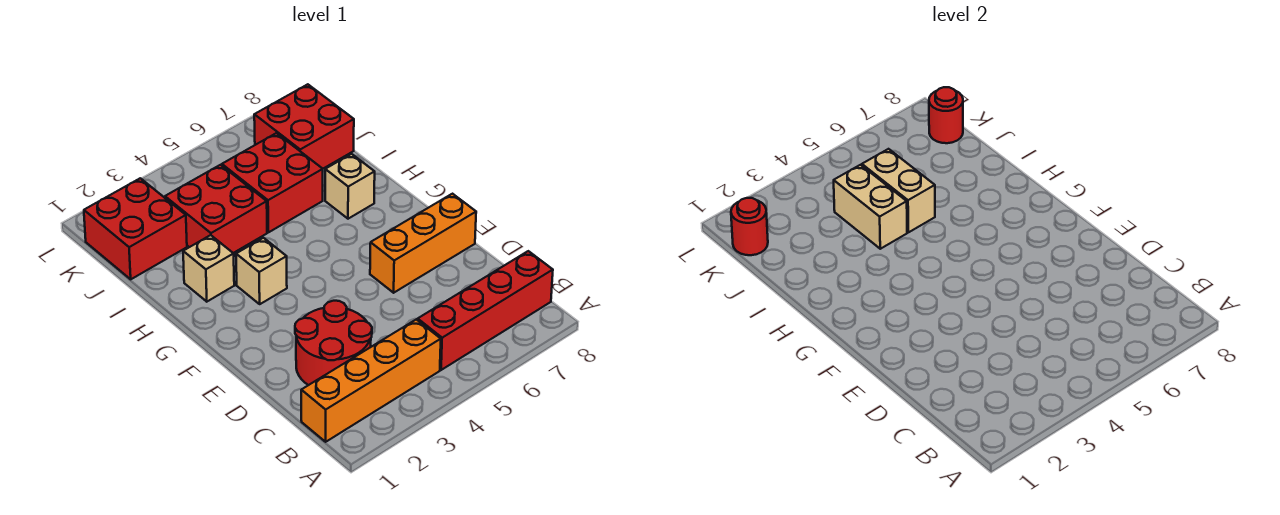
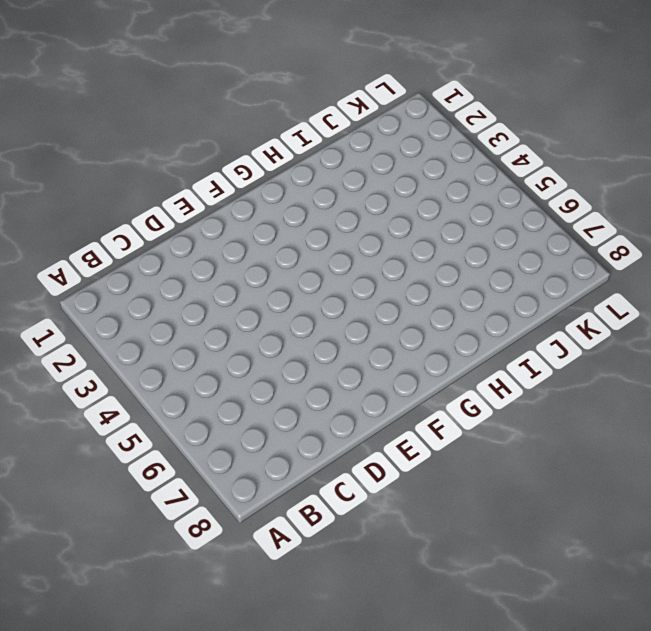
none -> orange 1x4 brick [301,319,441,442]
none -> red 1x4 brick [418,251,553,370]
none -> red 2x2 round brick [295,301,372,385]

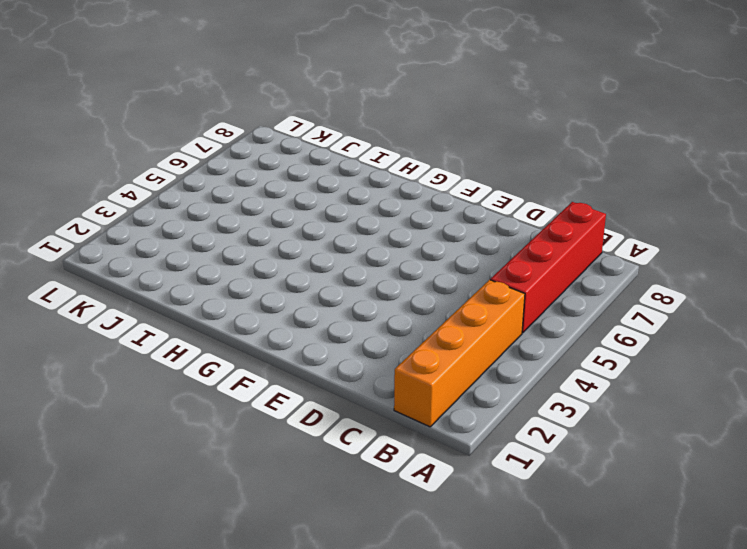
none -> red 2x2 round brick [295,301,372,385]
none -> orange 1x3 brick [370,194,476,293]
none -> tan 1x1 brick [236,238,287,304]

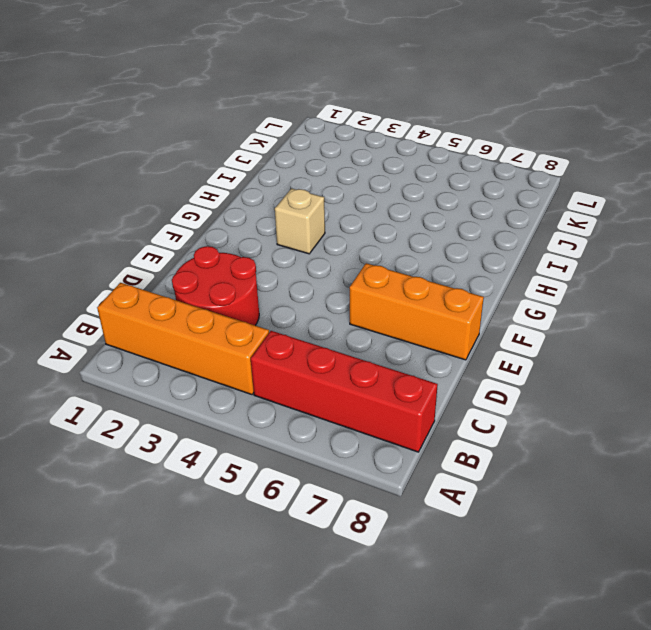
none -> tan 1x1 brick [183,235,234,302]
none -> tan 1x1 brick [325,154,375,219]
none -> red 2x2 brick [165,165,267,253]

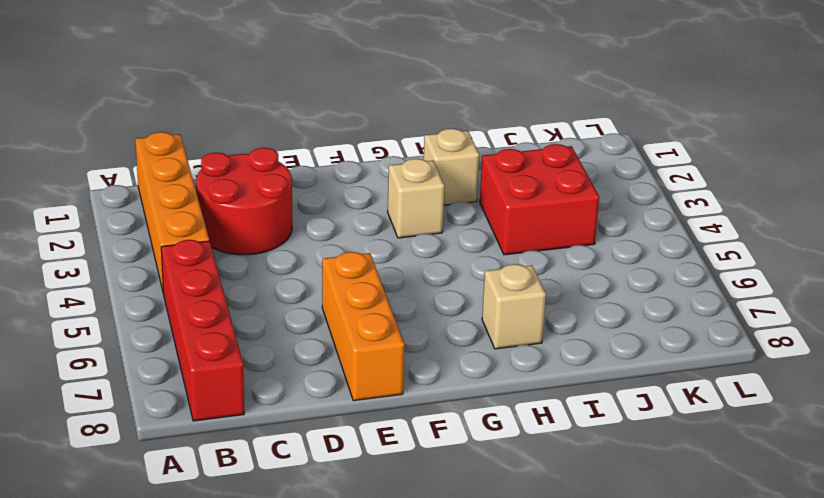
none -> red 2x2 brick [222,133,323,232]
none -> red 2x2 brick [84,178,187,279]
none -> red 2x2 brick [254,84,354,169]

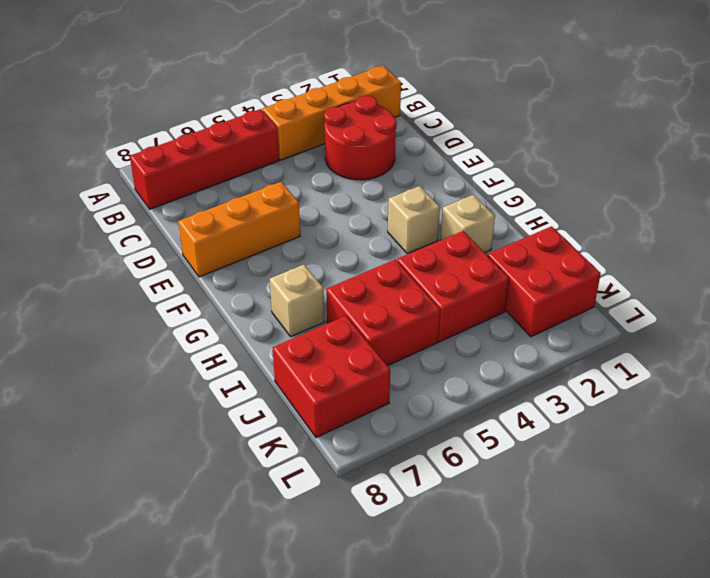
none -> tan 1x2 brick [834,165,907,249]
none -> tan 1x2 brick [862,149,935,232]
none -> red 1x1 round brick [731,198,768,255]

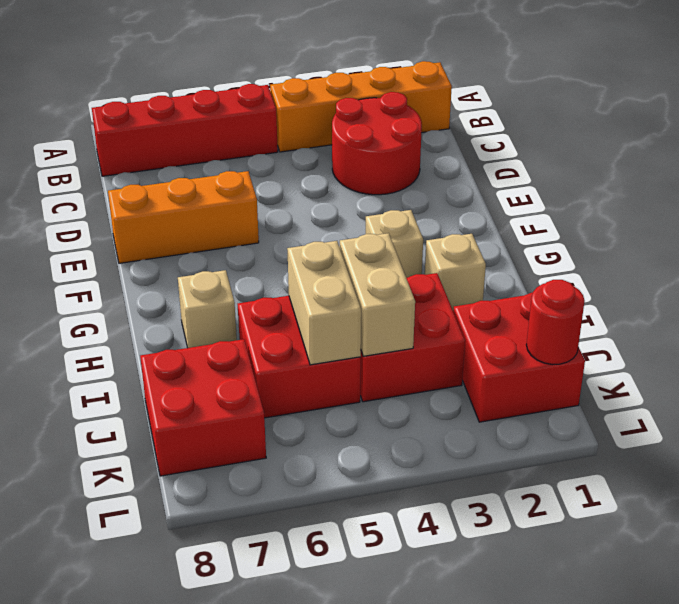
none -> red 1x1 round brick [929,87,963,143]

